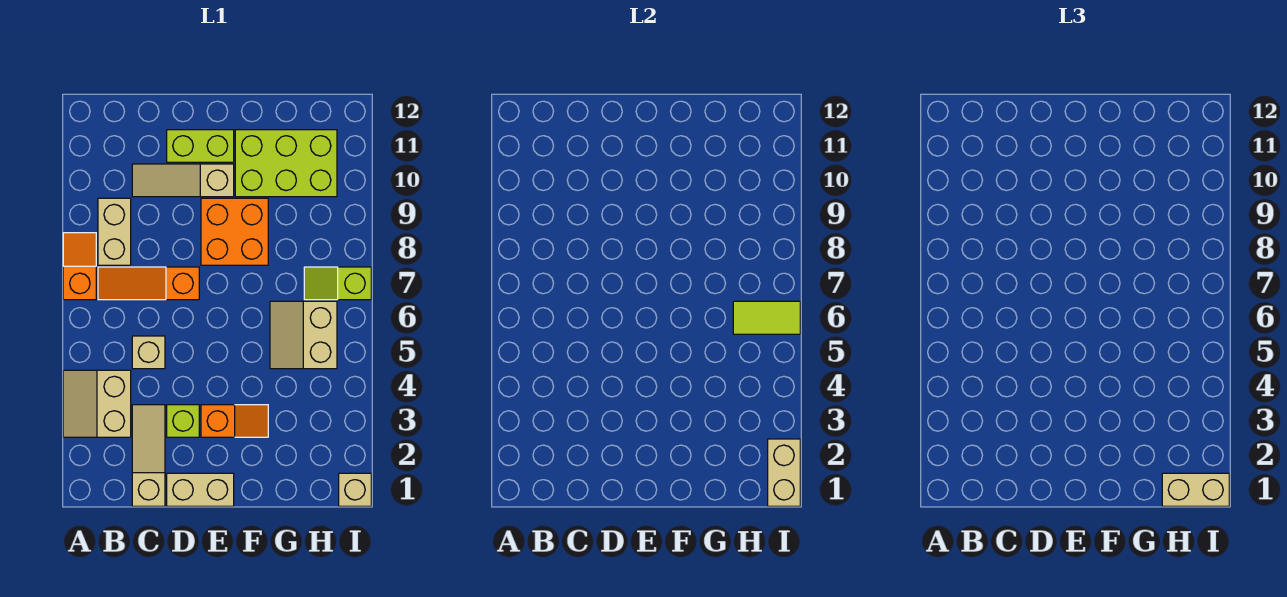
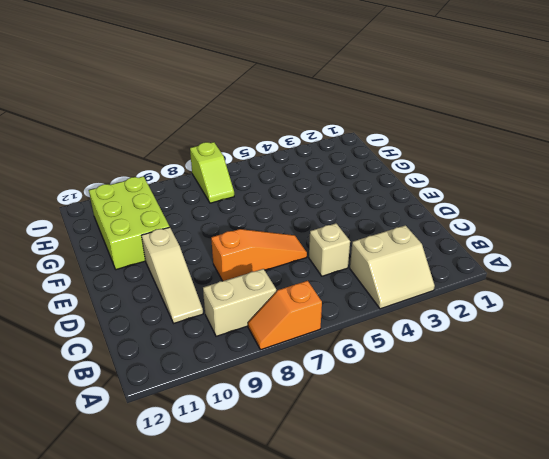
orange 1x3 slope [211,229,307,281] -> orange 1x3 slope turned to [98,267,199,300]
none -> tan 1x3 slope [132,405,165,506]
none -> tan 1x2 brick [167,473,234,506]
none -> lime 1x1 brick [167,405,199,437]

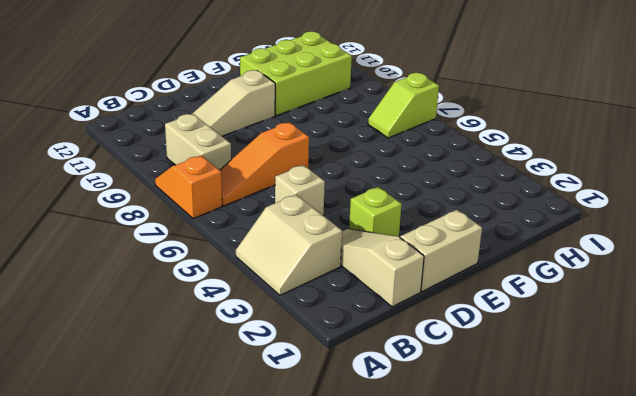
none -> lime 1x2 brick [167,130,234,162]
none -> orange 1x2 slope [201,405,268,437]
none -> orange 2x2 brick [201,198,268,265]

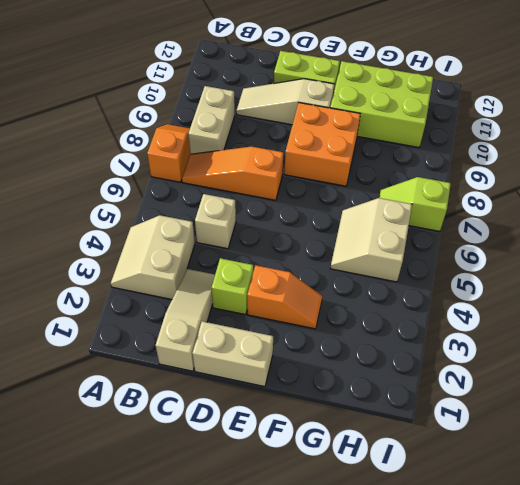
none -> tan 1x1 brick [339,473,371,506]
none -> lime 1x2 tile [733,301,800,334]
none -> tan 1x2 brick [768,439,800,506]

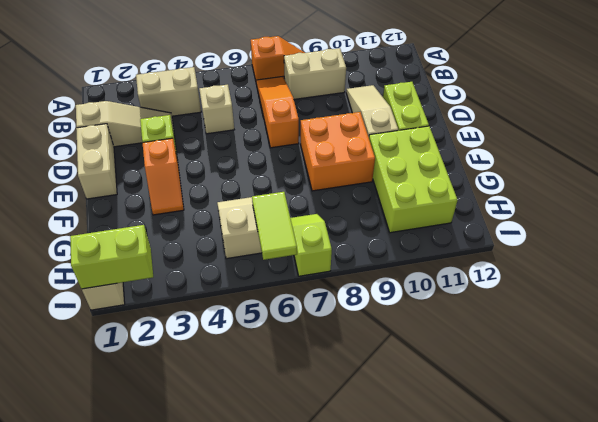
lime 1x2 brick [70,225,153,289] -> tan 1x2 brick [768,439,800,506]
none -> tan 1x2 brick [1162,473,1229,506]

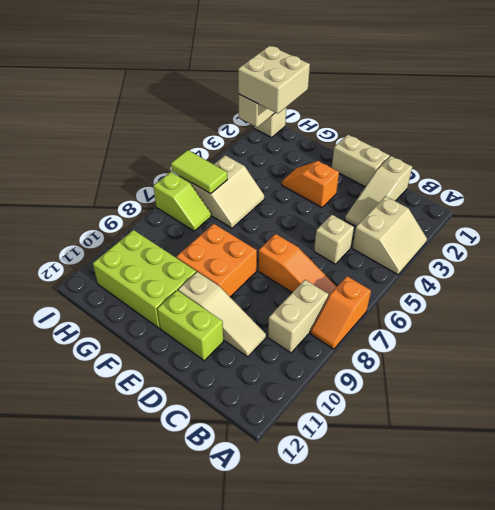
tan 2x2 brick [238,46,310,114] -> tan 1x2 brick [1162,473,1229,506]
none -> lime 1x1 brick [167,405,199,437]

